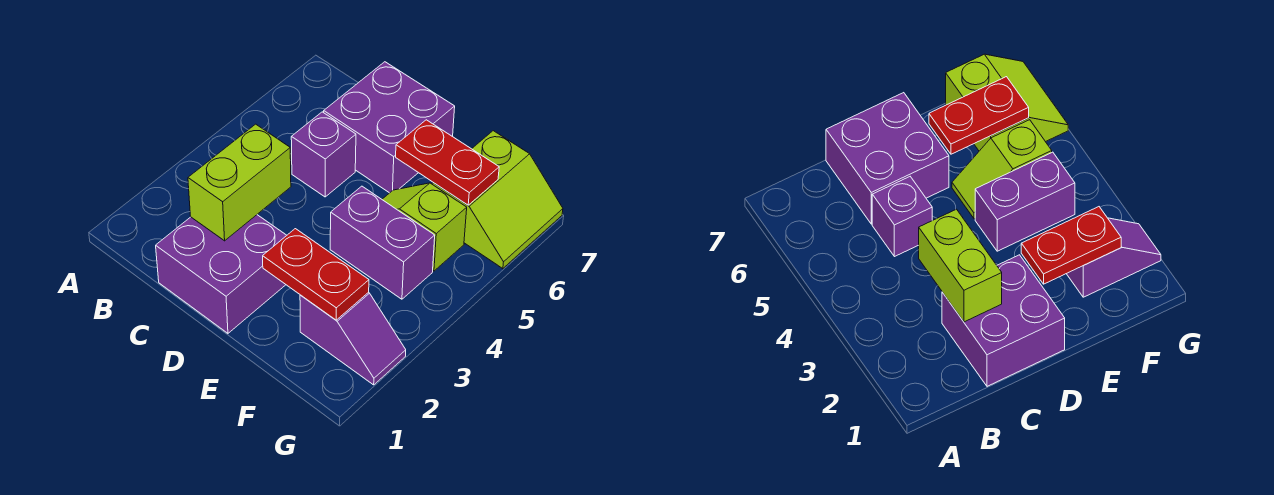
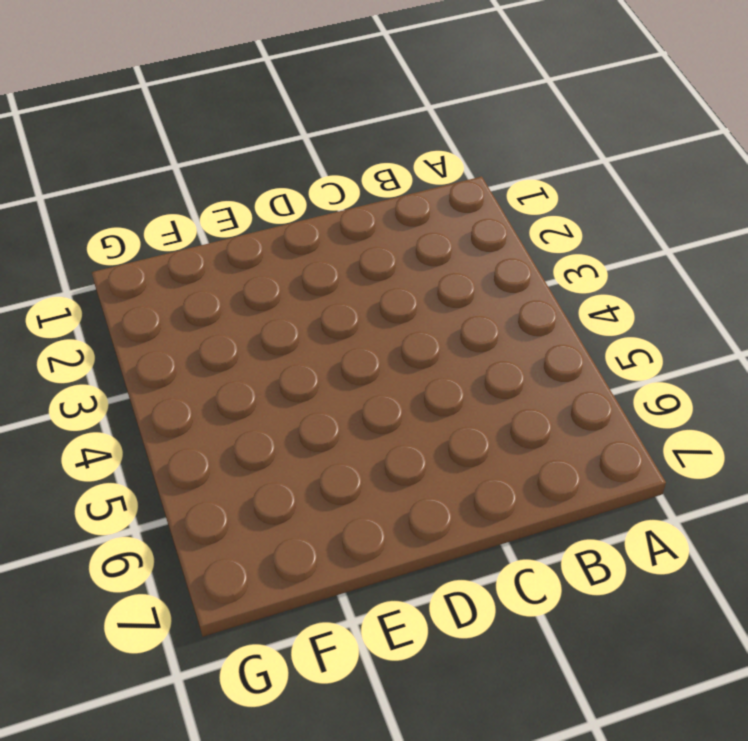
none -> purple 2x2 brick [156,215,287,333]
none -> purple 1x1 brick [291,112,356,197]

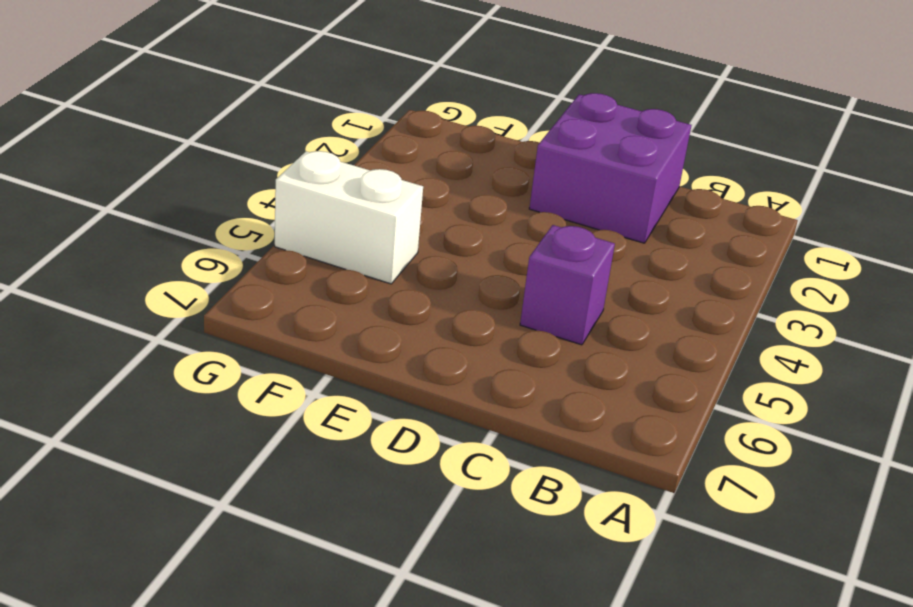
white 1x2 brick [275,151,423,284] -> lime 1x2 slope [382,183,467,271]
none -> purple 2x2 brick [324,62,455,193]
none -> purple 1x2 brick [330,186,435,299]

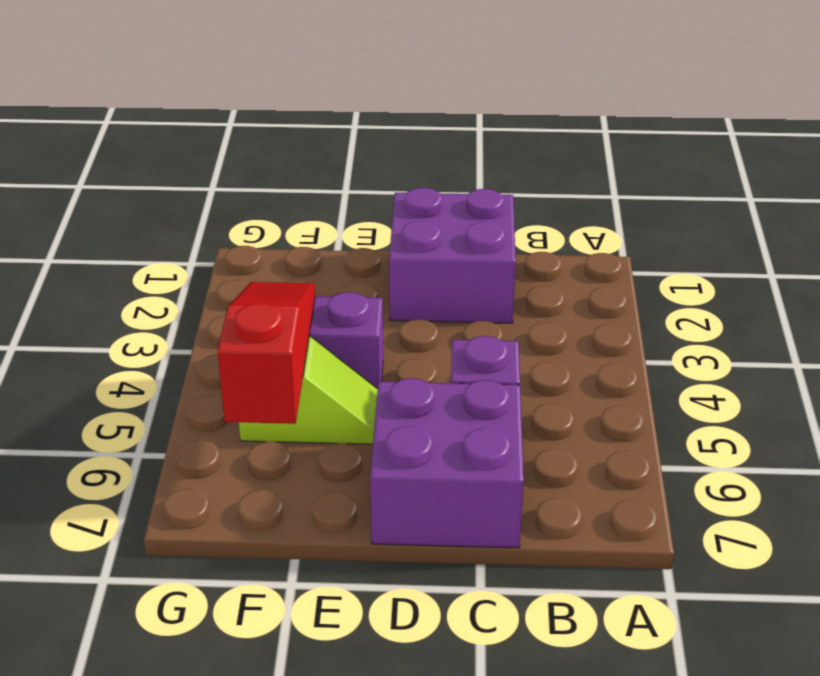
red 1x3 slope [217,282,315,424] -> red 1x2 plate [396,120,499,205]
none -> purple 1x2 slope [300,292,406,385]
none -> lime 2x2 slope [432,131,563,269]

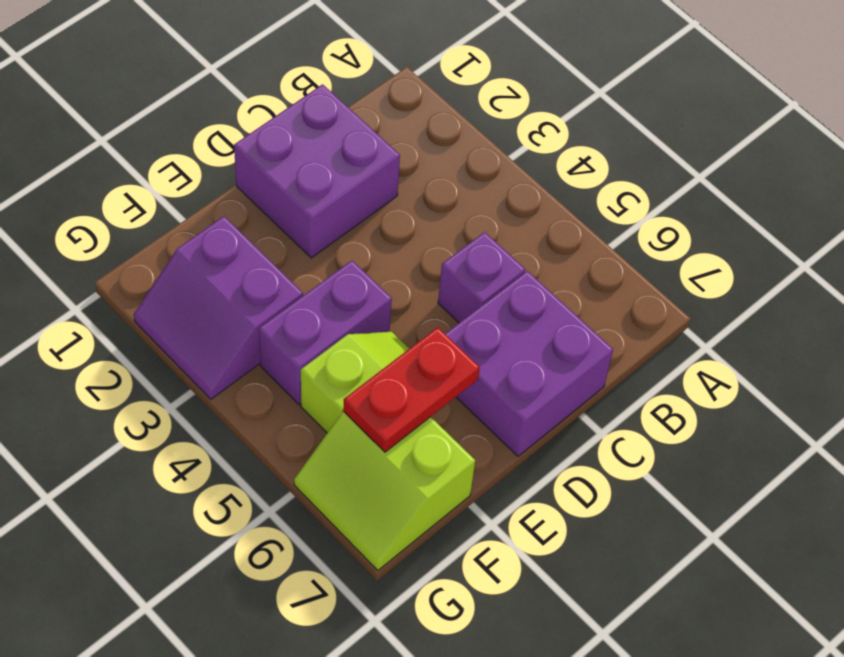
purple 2x2 slope [134,216,303,399] -> purple 1x2 slope [300,292,406,385]
none -> lime 1x2 brick [188,124,291,241]
none -> red 1x2 plate [263,229,369,320]

